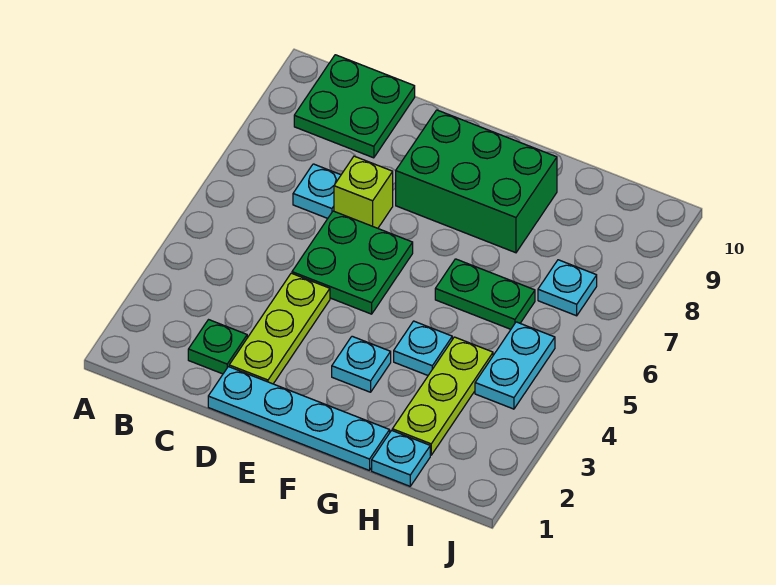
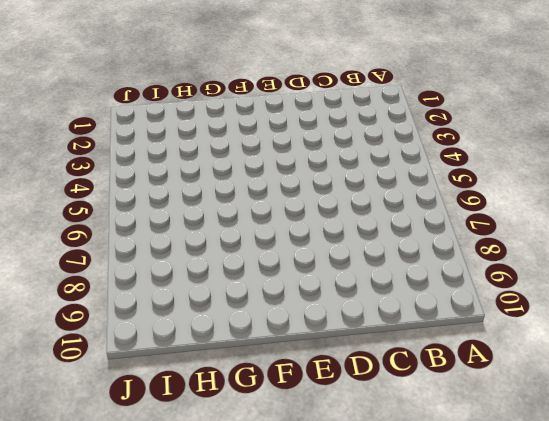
none -> green 2x2 plate [294,55,415,158]
none -> green 1x1 plate [188,320,247,374]
none -> cyan 1x1 plate [293,164,341,218]

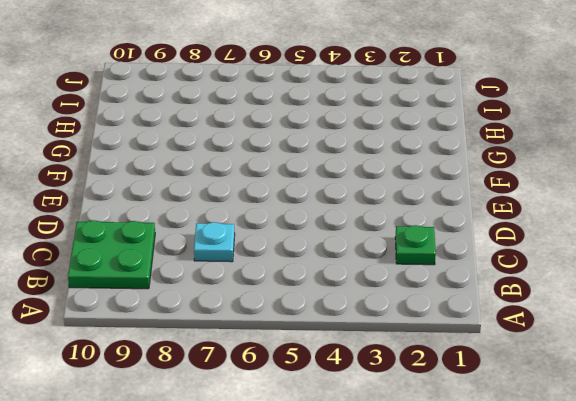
none -> cyan 1x4 plate [208,367,390,470]
none -> lime 1x3 plate [229,273,330,384]
none -> green 2x2 plate [292,211,413,314]

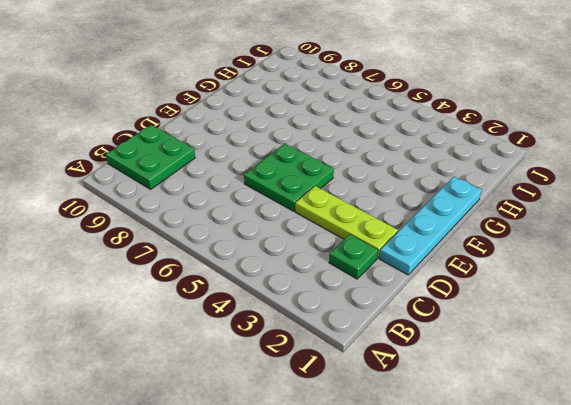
none -> cyan 1x1 plate [293,164,341,218]
none -> lime 1x1 brick [334,156,393,228]
none -> green 2x3 brick [396,110,557,253]

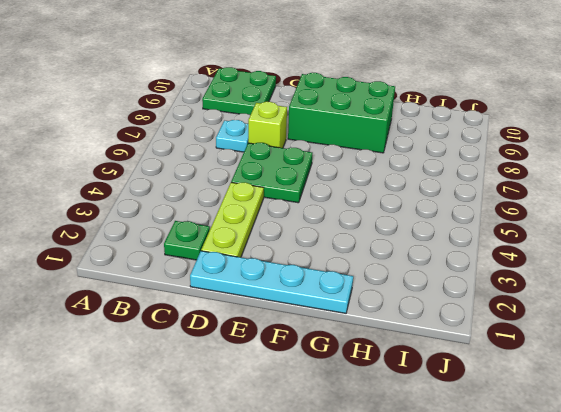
none -> cyan 1x1 plate [332,336,391,392]
none -> cyan 1x1 plate [394,321,452,375]
none -> green 1x2 plate [435,259,535,329]

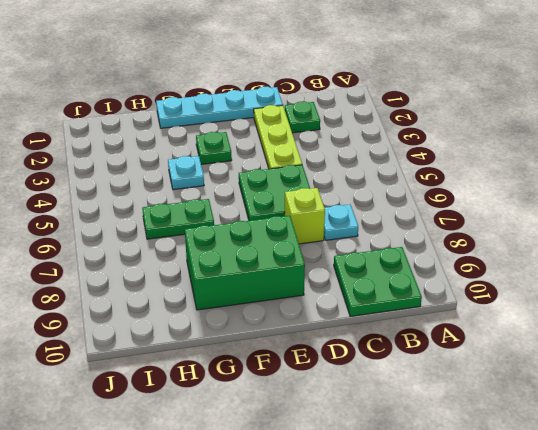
green 1x1 plate [196,132,232,164] -> cyan 1x1 plate [332,336,391,392]
none -> cyan 1x1 plate [372,430,430,486]
none -> lime 1x3 plate [392,337,493,455]
none -> cyan 1x2 plate [475,322,555,409]

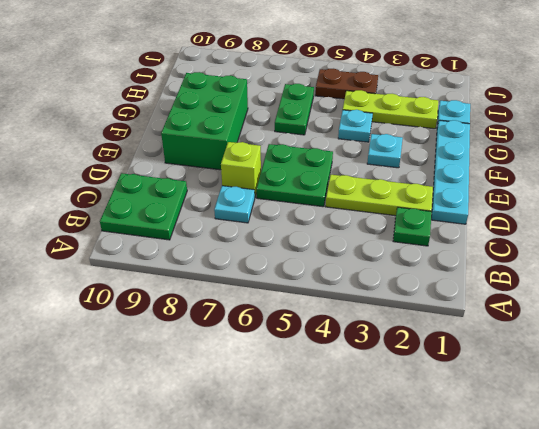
brown 1x2 plate [315,69,378,99] -> cyan 1x2 plate [475,322,555,409]
none -> cyan 1x1 plate [538,260,597,316]

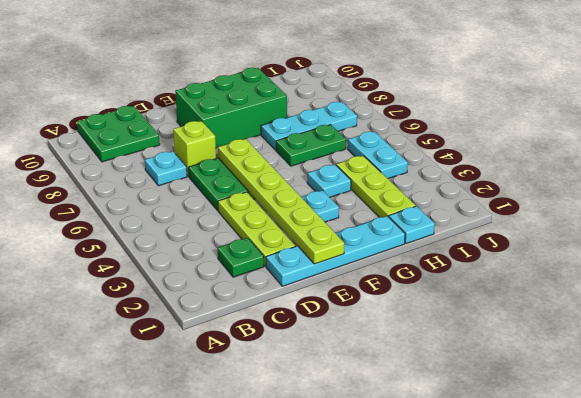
lime 1x6 plate [218,139,344,264] -> none
cyan 1x3 plate [261,102,357,150] -> cyan 1x1 plate [538,260,597,316]

